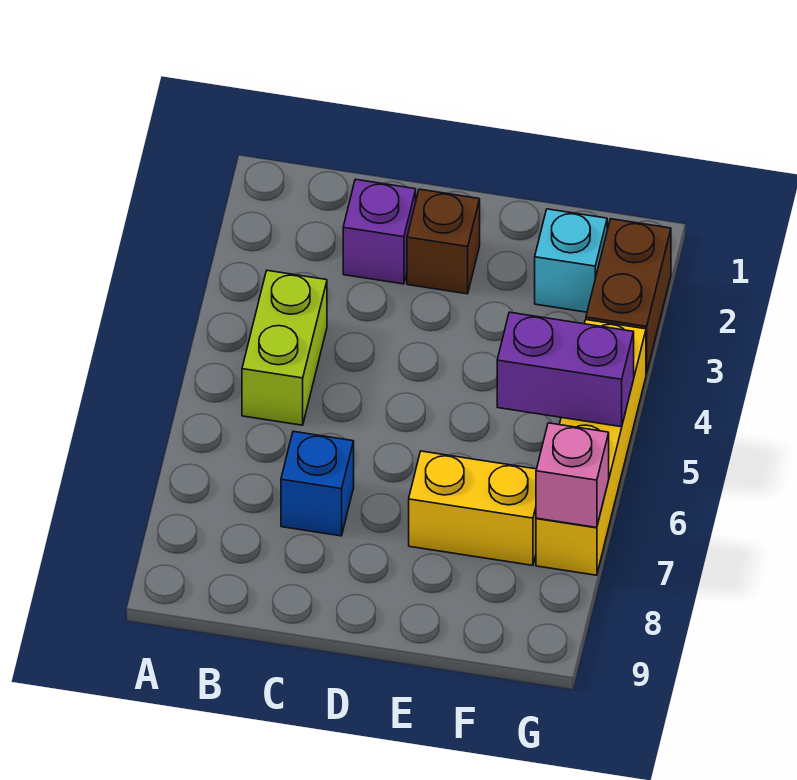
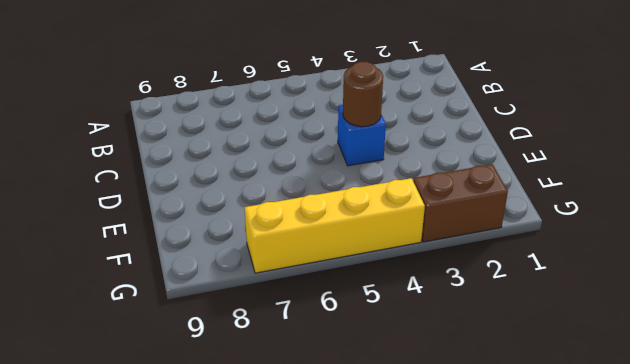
blue 1x1 brick [338,106,386,166] -> blue 1x1 brick moved to [281,431,354,536]
brown 1x1 round brick [343,62,383,127] -> none
none -> lime 1x2 brick [242,270,327,425]
none -> purple 1x1 brick [343,179,416,284]

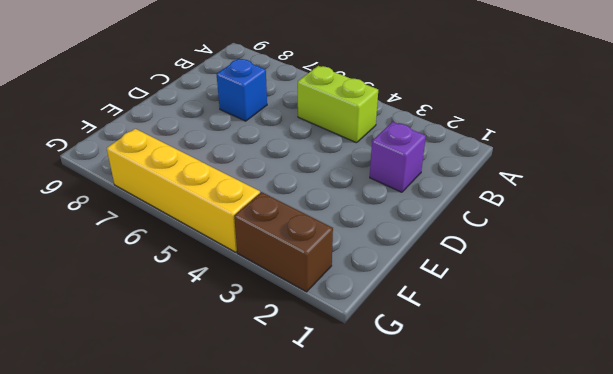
none -> brown 1x1 brick [407,189,480,294]
none -> yellow 1x2 brick [409,451,536,565]

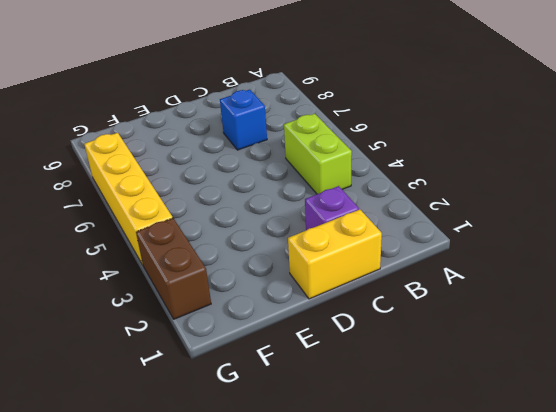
yellow 1x2 brick [288,210,382,299] -> yellow 1x2 brick moved to [409,451,536,565]
none -> brown 1x1 brick [407,189,480,294]
none -> cyan 1x1 brick [535,209,607,312]

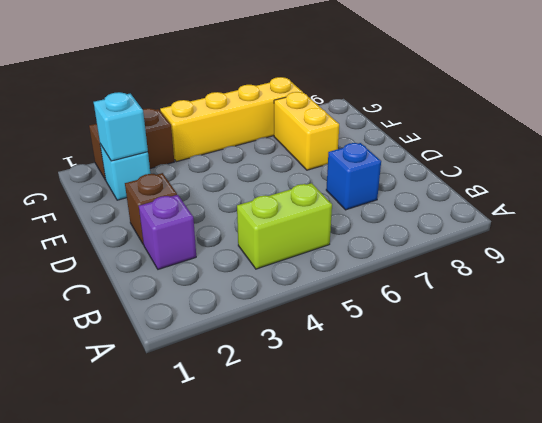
cyan 1x1 brick [94,92,148,161] -> none
none -> purple 1x2 brick [497,312,634,427]
none -> pink 1x1 brick [536,423,609,528]

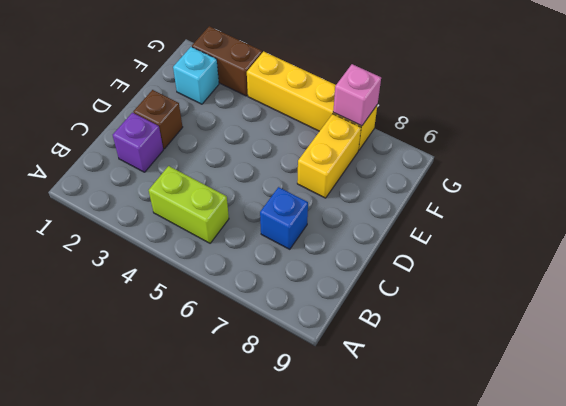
none -> purple 1x2 brick [497,312,634,427]

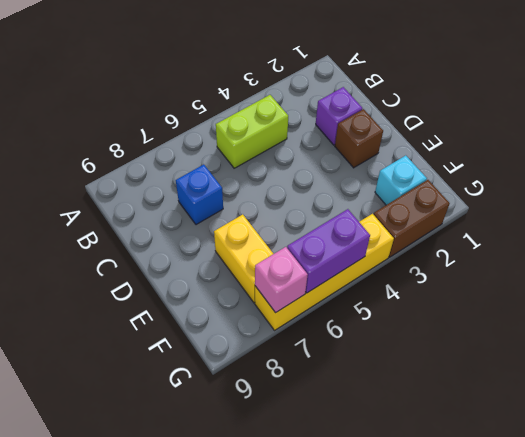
purple 1x2 brick [287,209,370,293] -> purple 1x2 brick turned to [497,312,634,427]

